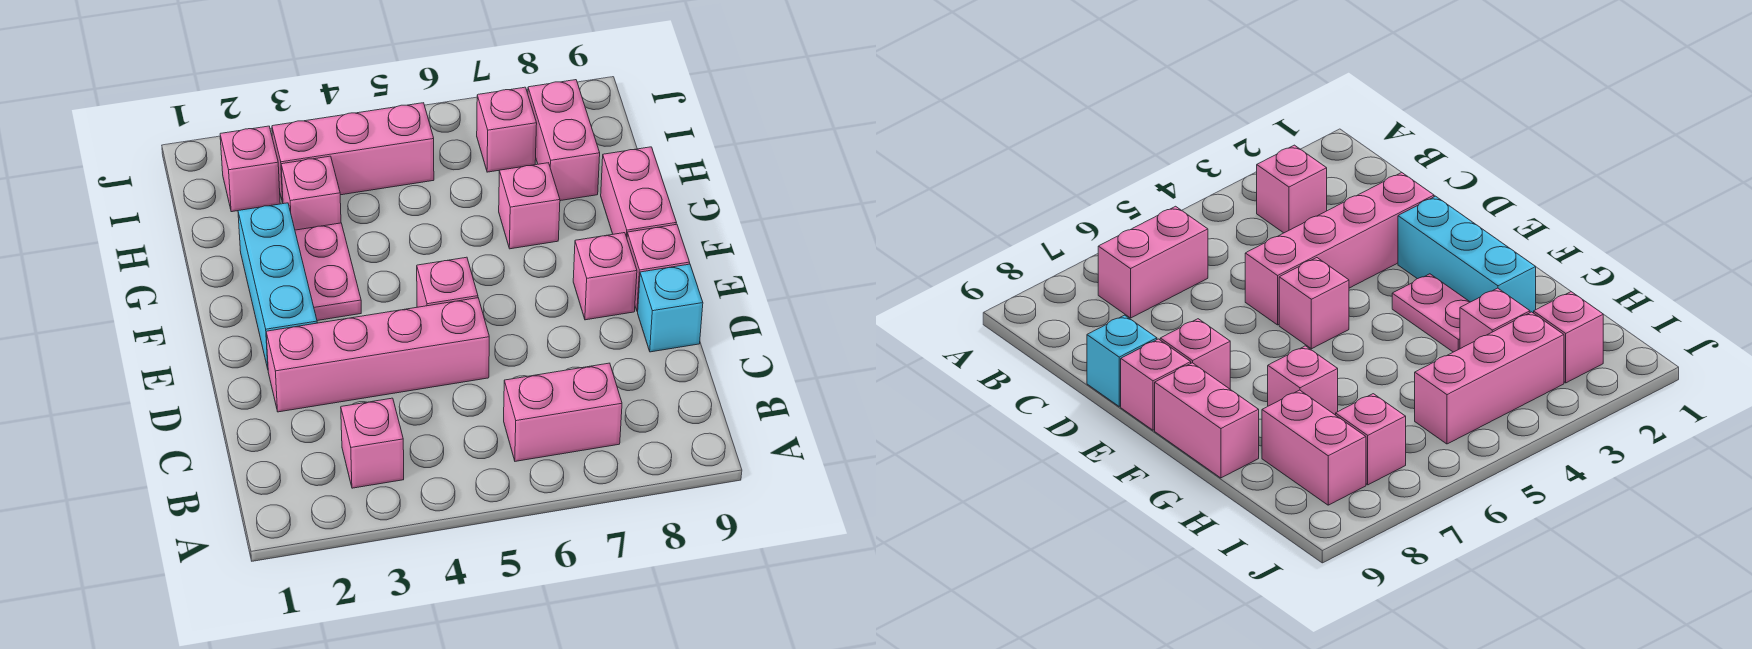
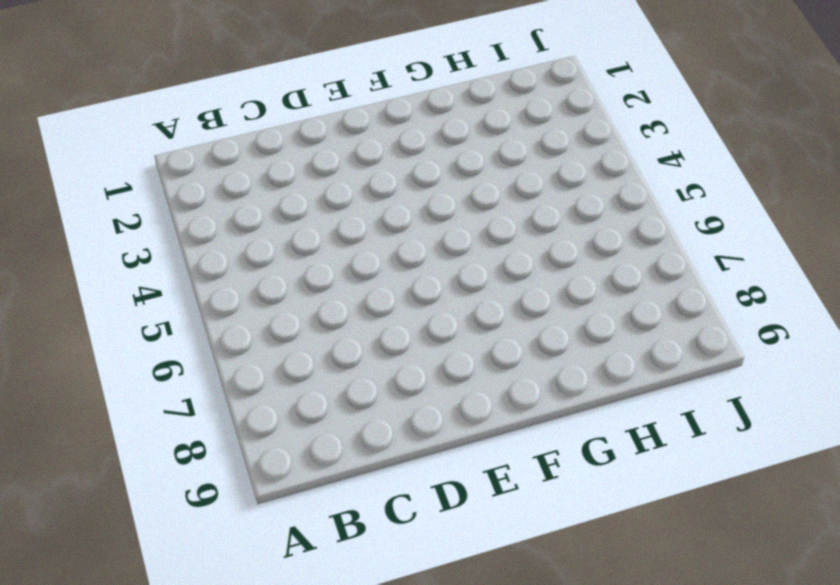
none -> pink 1x1 brick [341,398,404,488]
none -> pink 1x2 brick [504,363,622,461]
none -> pink 1x4 brick [266,298,489,412]

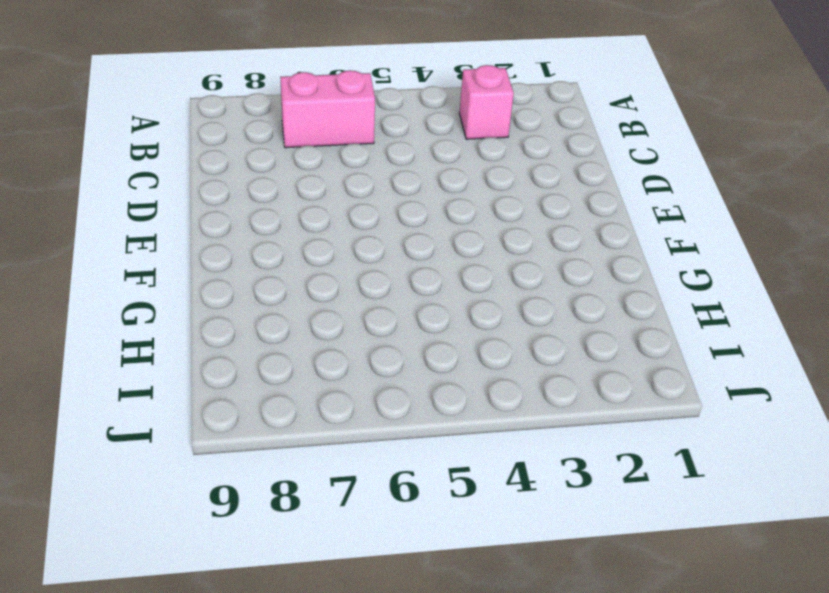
none -> pink 1x4 brick [266,298,489,412]
none -> cyan 1x1 brick [638,264,703,352]
none -> cyan 1x3 brick [238,203,317,369]

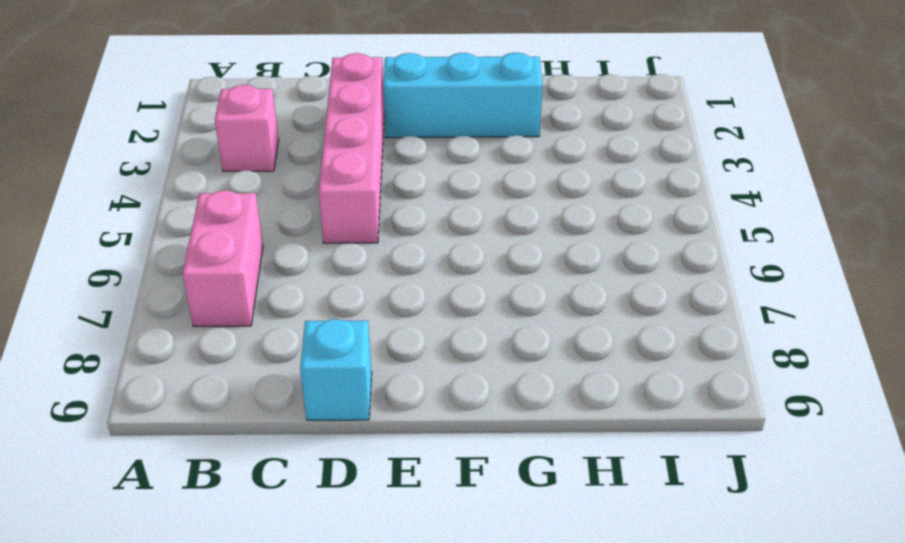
none -> pink 1x1 brick [417,257,478,307]
none -> pink 1x1 brick [573,233,637,320]
none -> pink 1x1 brick [627,224,690,312]

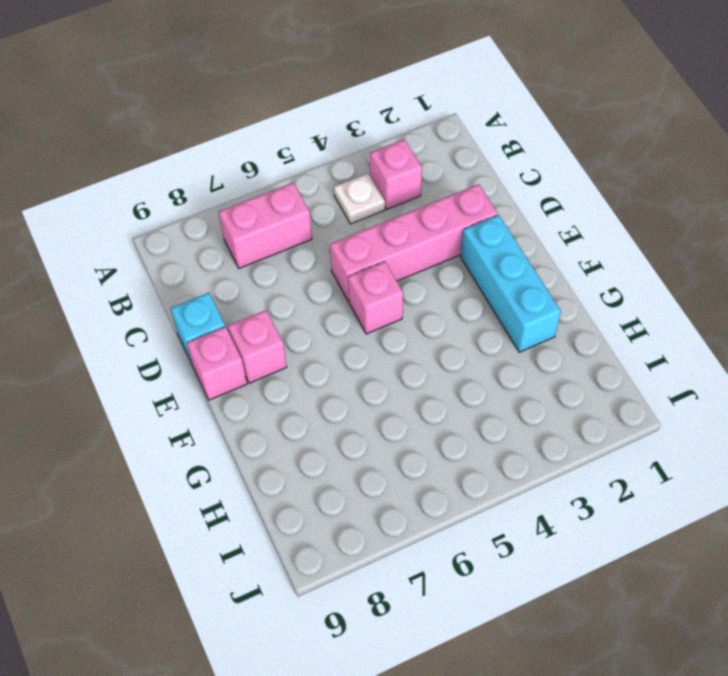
white 1x1 plate [334,174,385,224] -> none
none -> pink 1x2 plate [295,223,361,321]
none -> pink 1x2 brick [601,147,676,237]
none -> pink 1x1 brick [499,163,560,249]

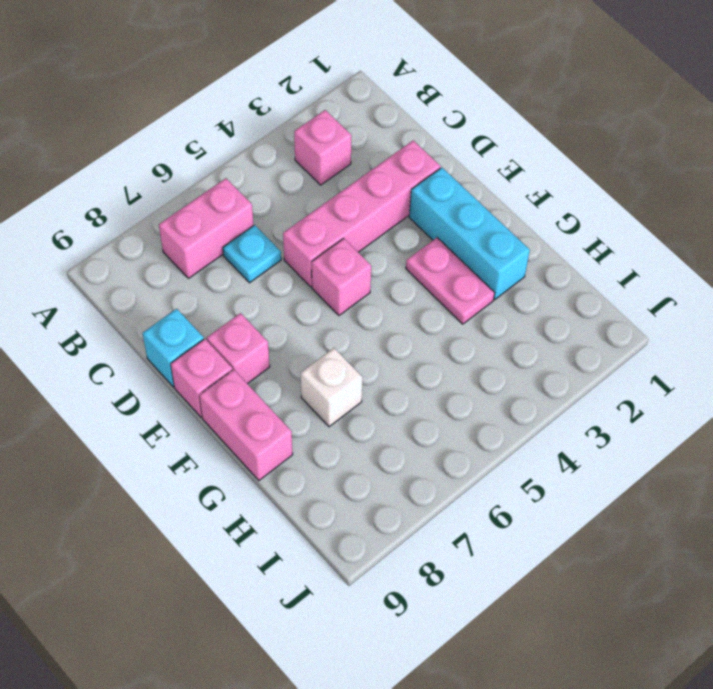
cyan 1x1 plate [223,225,281,283] -> none
white 1x1 brick [301,348,363,427] -> pink 1x1 brick [499,163,560,249]
none -> pink 1x1 brick [281,156,341,230]
none -> pink 1x2 brick [528,80,600,201]
none -> pink 1x1 brick [220,126,280,212]

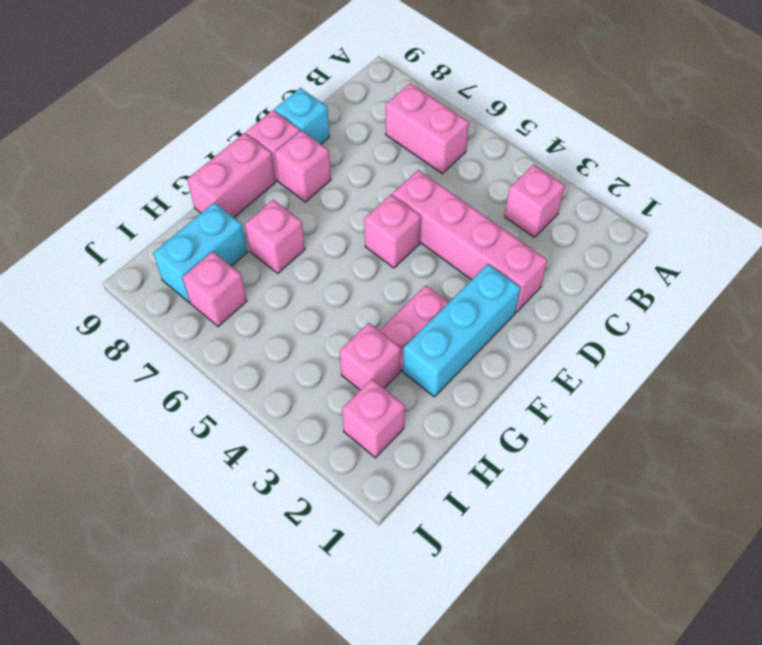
cyan 1x2 brick [153,203,247,302] -> pink 1x2 brick [528,80,600,201]
none -> pink 1x3 brick [272,103,434,203]

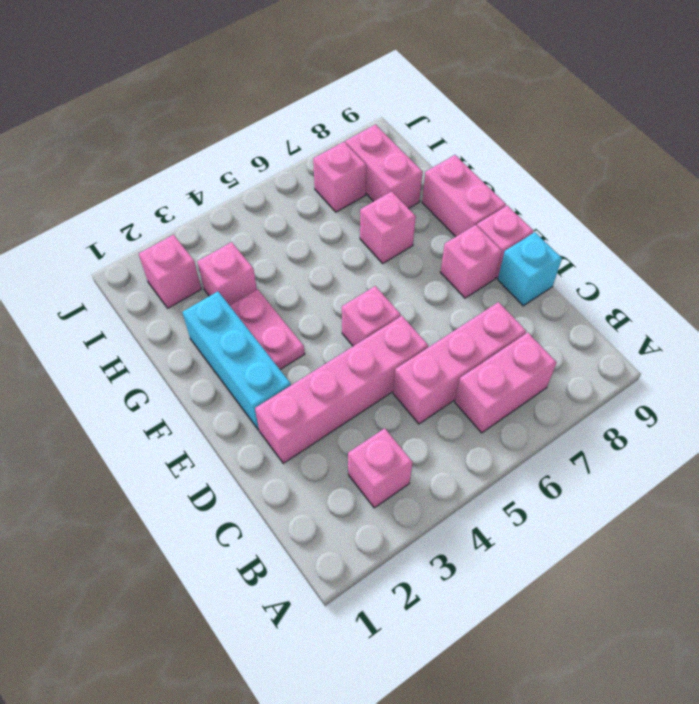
pink 1x3 brick [393,302,526,424] -> pink 1x3 brick moved to [272,103,434,203]

